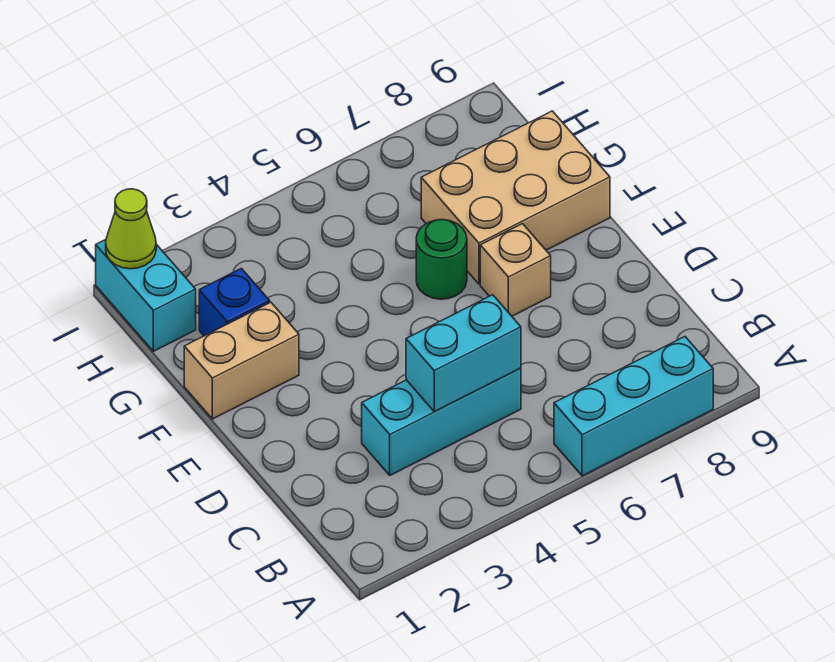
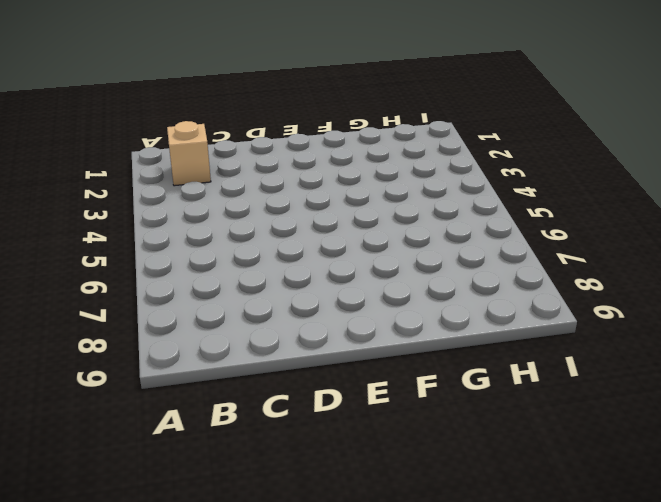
tan 1x1 brick [167,121,211,186] -> tan 1x1 brick moved to [480,224,551,316]
none -> cyan 1x3 brick [554,337,713,476]
none -> cyan 1x3 brick [362,368,521,475]

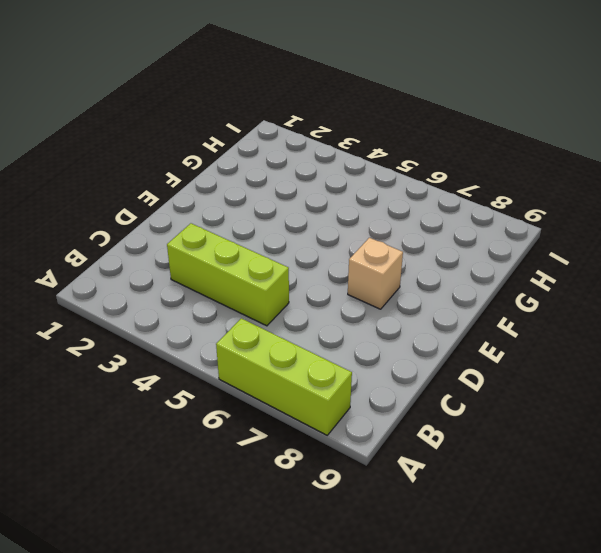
lime 1x3 brick [216,318,352,435] -> cyan 1x3 brick [554,337,713,476]
lime 1x3 brick [167,223,289,326] -> cyan 1x3 brick [362,368,521,475]
none -> tan 1x2 brick [184,302,299,419]
none -> green 1x1 round brick [416,220,467,299]

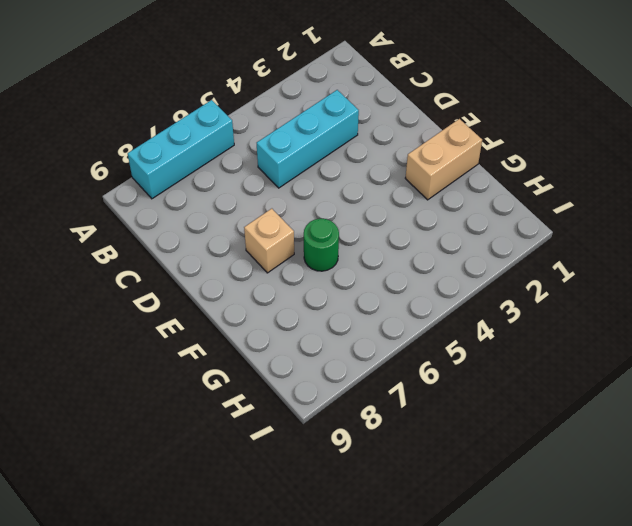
none -> tan 2x3 brick [421,111,610,284]
none -> blue 1x1 brick [199,268,270,336]

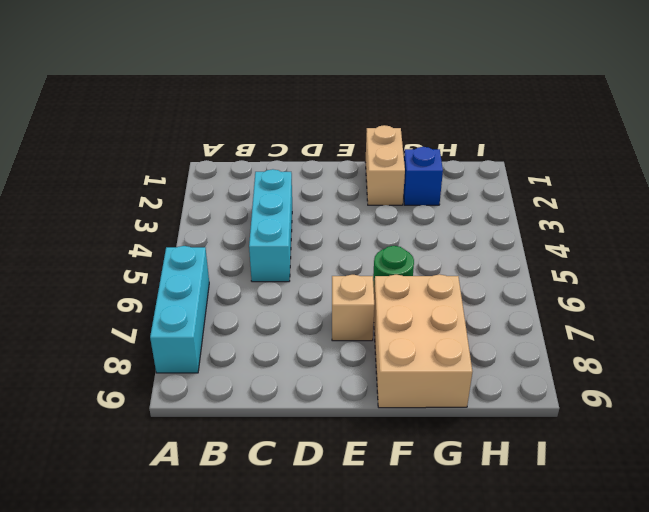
none -> cyan 1x2 brick [96,240,196,351]
none -> cyan 1x2 brick [406,295,521,411]

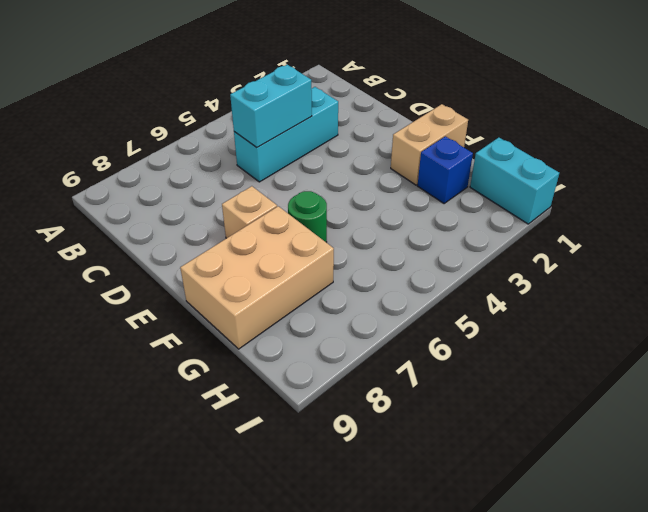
none -> cyan 1x3 brick [554,337,713,476]
none -> lime 1x1 cone [106,189,156,269]

